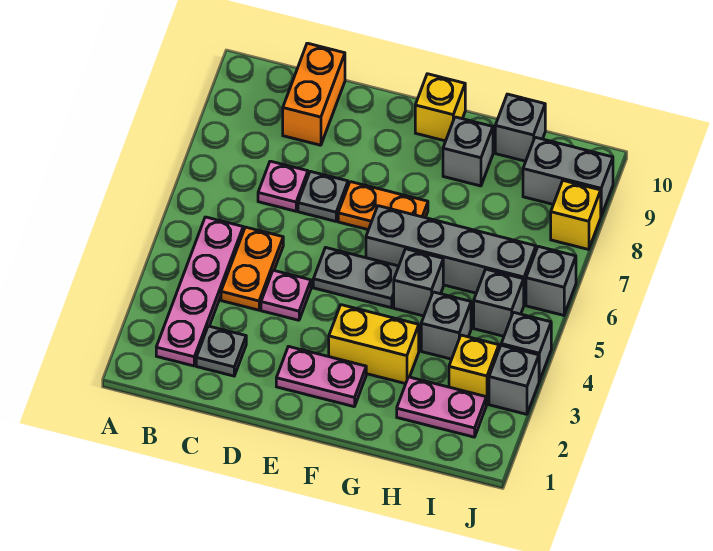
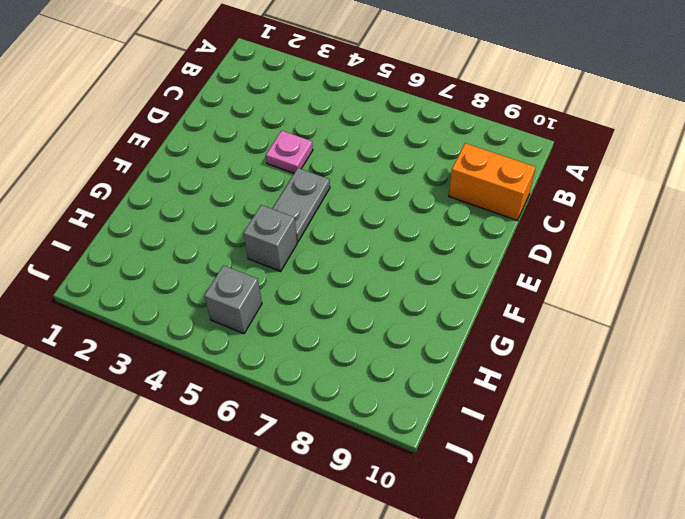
none -> pink 1x4 plate [156,217,243,366]
none -> grey 1x1 plate [196,326,246,376]
none -> orange 1x2 plate [221,227,283,310]

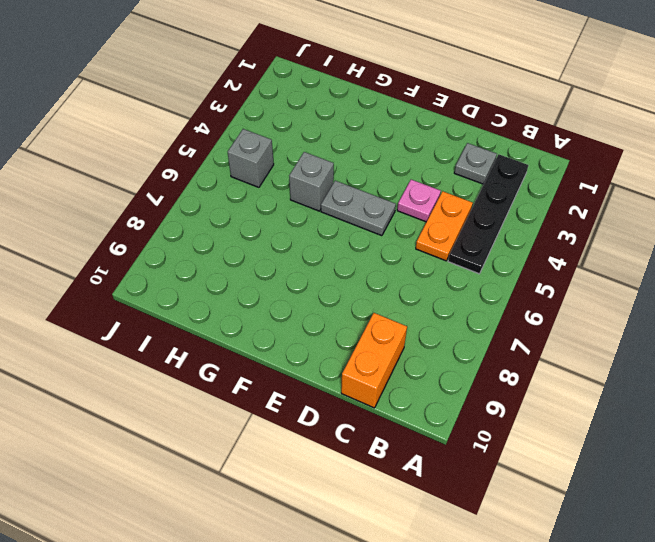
black 1x4 plate [448,154,528,274] -> pink 1x4 plate [156,217,243,366]
none -> pink 1x1 plate [258,161,308,211]
none -> grey 1x1 plate [298,171,348,221]
none -> pink 1x2 plate [276,346,366,407]

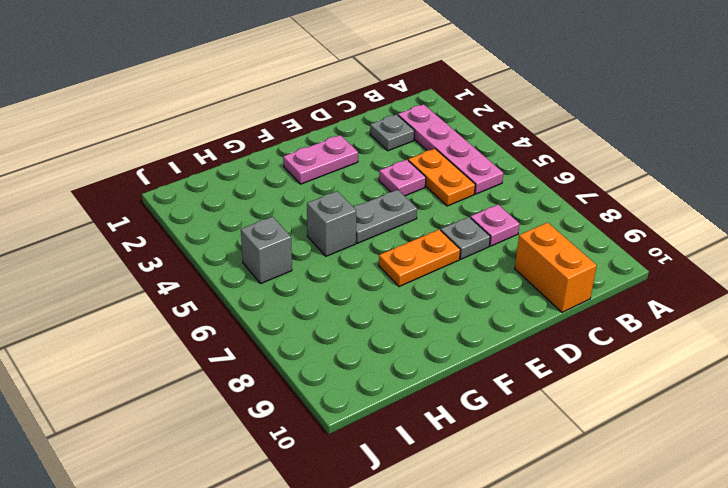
none -> yellow 1x2 brick [329,305,419,384]
none -> grey 1x4 brick [366,206,536,304]
none -> yellow 1x1 brick [415,74,465,141]

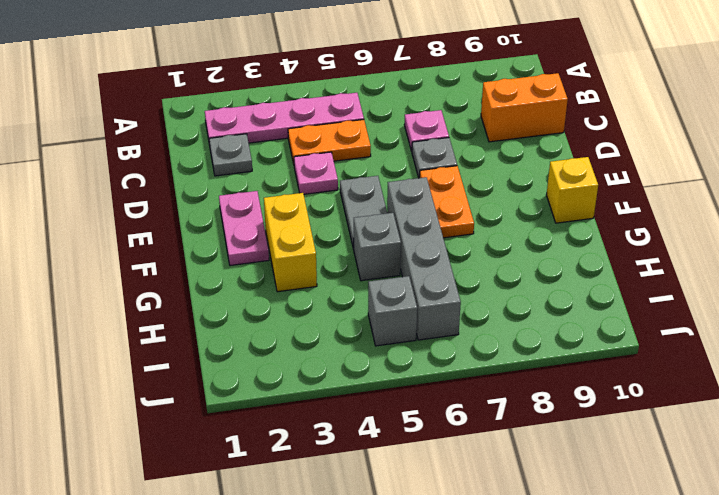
none -> grey 1x1 brick [443,117,493,186]
none -> pink 1x2 plate [397,377,486,437]
none -> grey 1x1 brick [421,292,471,359]

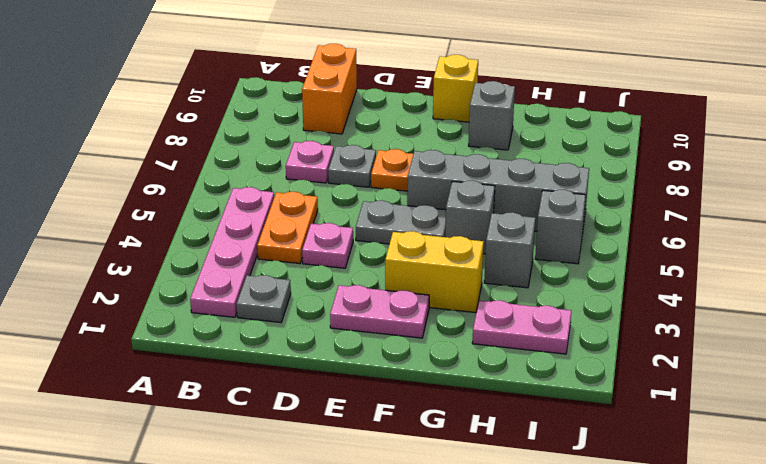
none -> grey 1x1 brick [495,94,545,161]
none -> yellow 1x1 brick [449,335,499,404]
none -> grey 1x2 brick [523,137,613,216]

